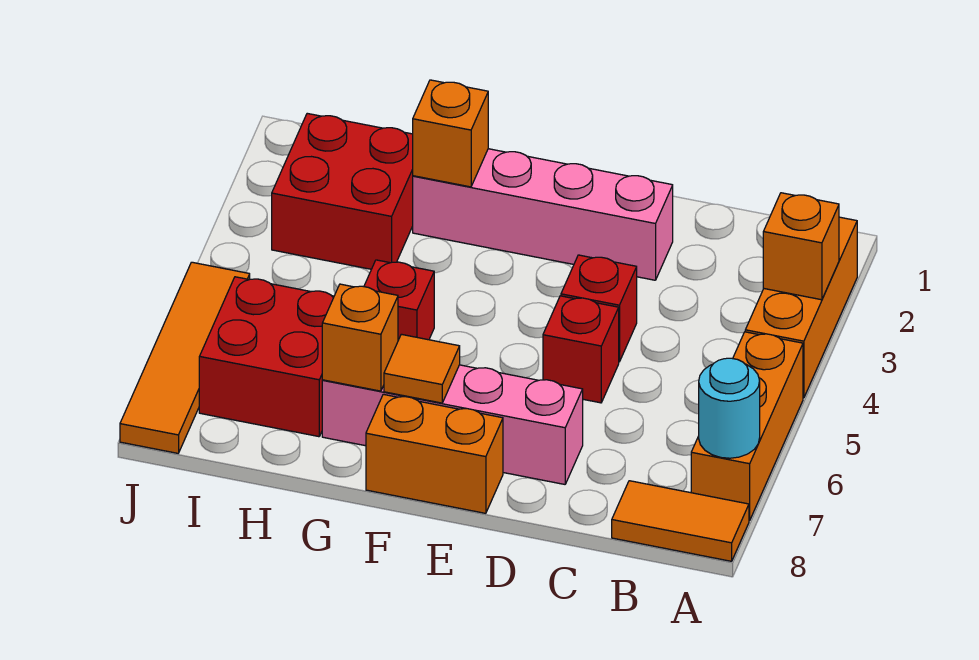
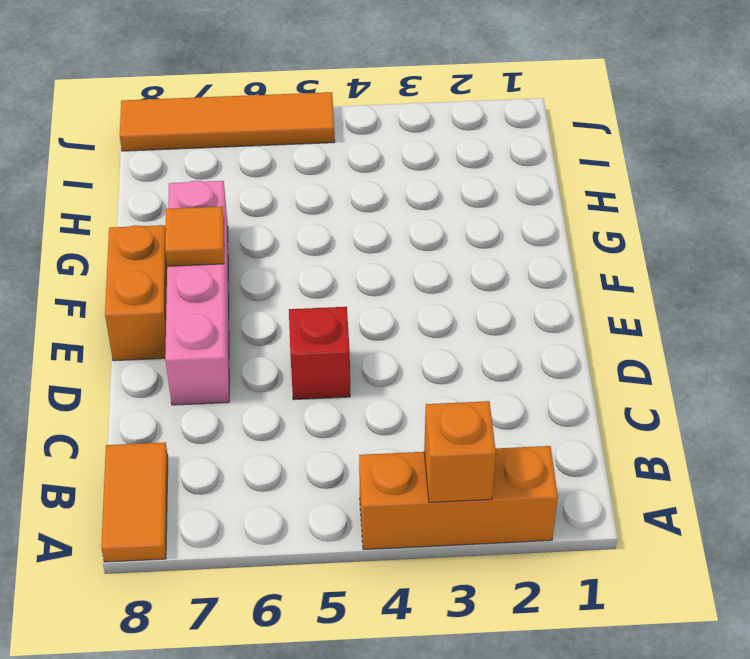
none -> orange 1x3 brick [691,332,803,521]
none -> pink 1x4 brick [413,149,673,280]
none -> red 1x1 brick [561,255,637,362]

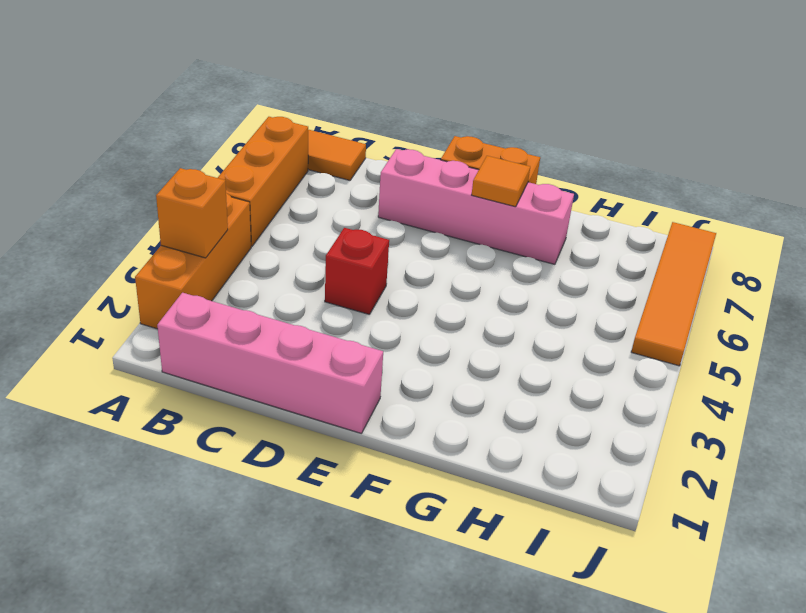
pink 1x4 brick [157,293,383,433] -> pink 1x4 brick moved to [413,149,673,280]
none -> red 1x1 brick [543,296,619,403]
none -> red 1x1 brick [364,260,434,340]
none -> red 2x2 brick [272,113,413,269]

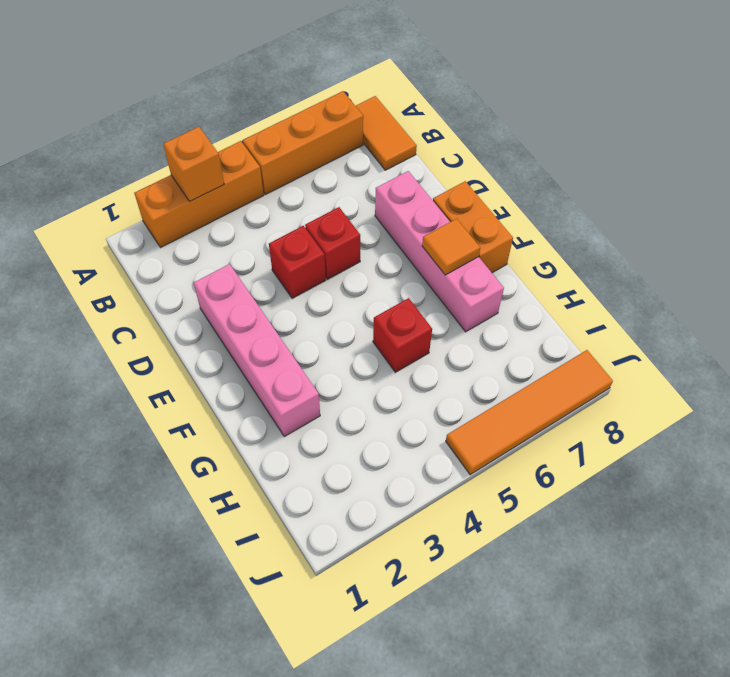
none -> red 2x2 brick [272,113,413,269]
none -> red 2x2 brick [199,277,334,437]
none -> cyan 1x1 round brick [699,358,760,458]

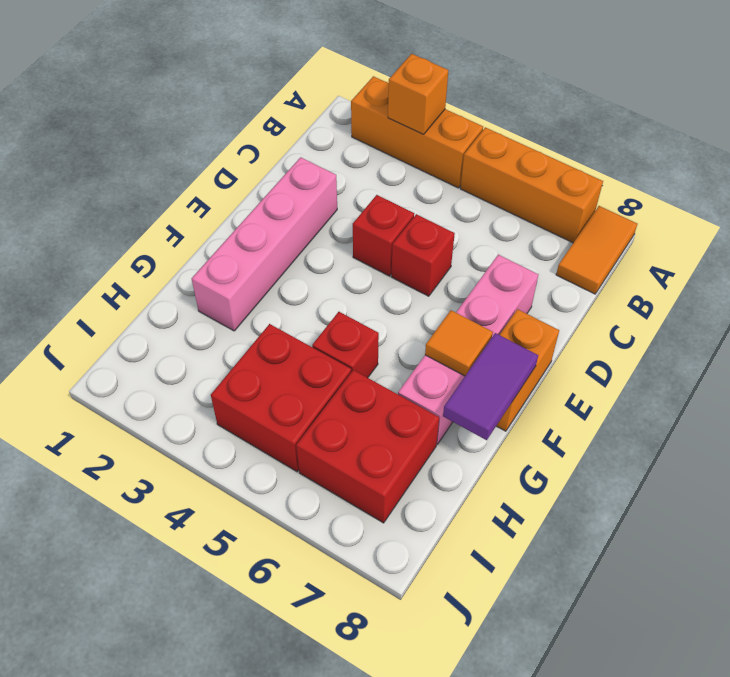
purple 1x2 tile [443,333,538,440] -> none
red 2x2 brick [211,324,351,472] -> red 2x2 brick moved to [272,113,413,269]
none -> orange 1x4 tile [120,262,250,453]
none -> cyan 1x1 round brick [699,358,760,458]
none -> orange 1x1 brick [413,80,488,187]

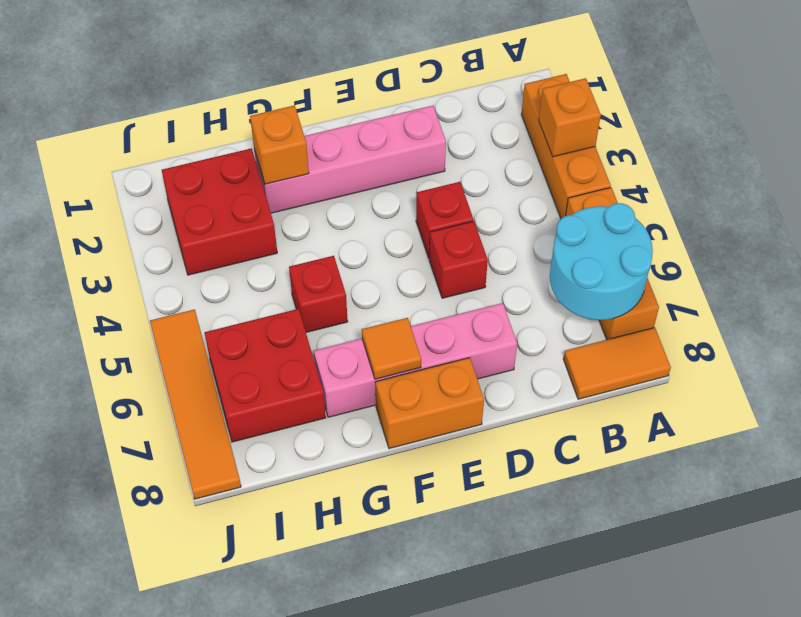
cyan 2x2 round brick [550,203,653,320] -> cyan 1x1 round brick [699,358,760,458]
none -> orange 1x1 brick [322,284,398,391]

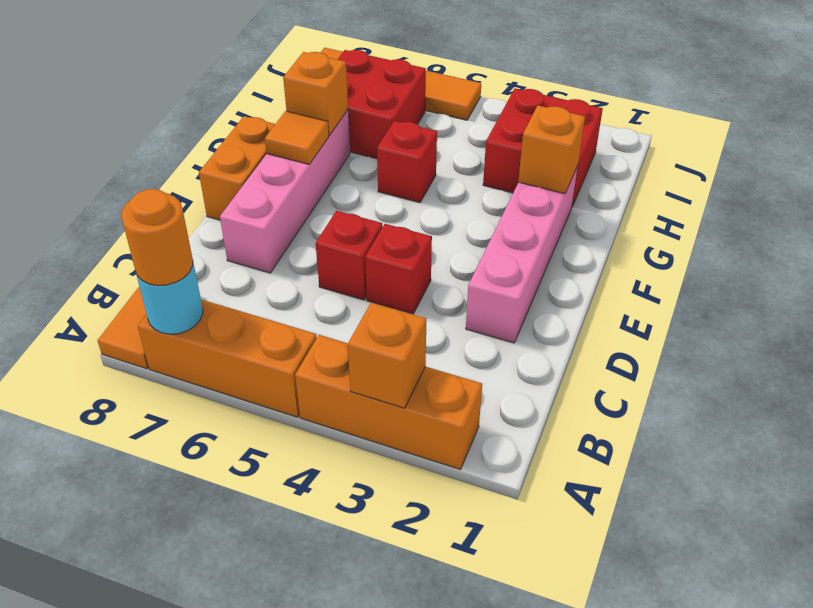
orange 1x1 round brick [121,189,193,286] -> none

